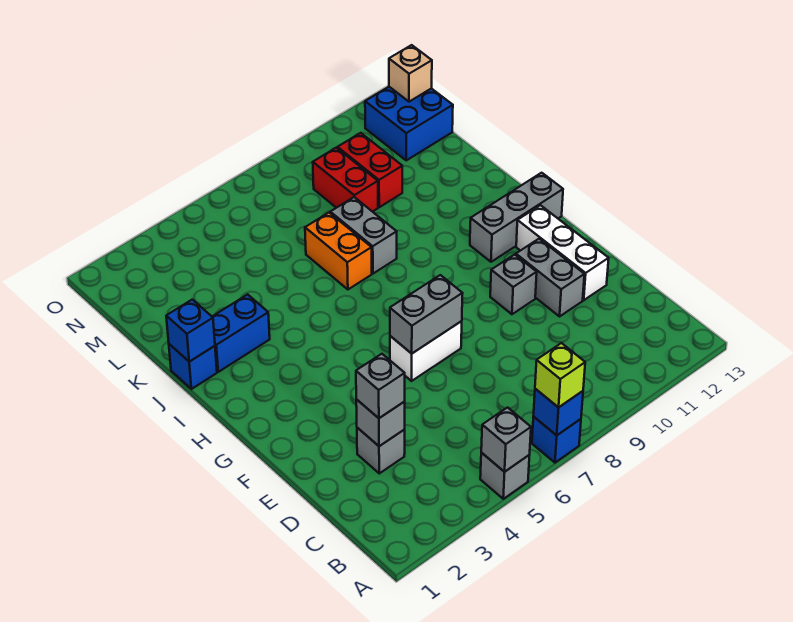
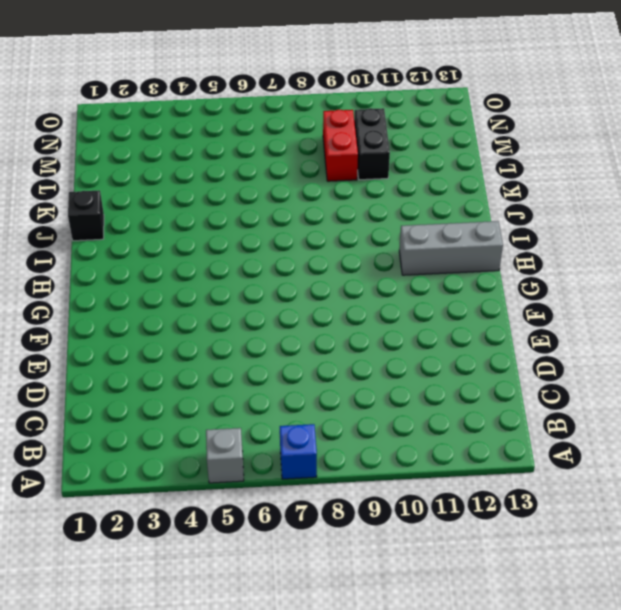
black 1x1 brick [68,190,104,241] -> blue 1x1 brick [169,344,217,389]
black 1x2 brick [354,108,390,180] -> red 1x2 brick [337,133,402,207]
none -> grey 1x1 brick [357,428,405,473]
none -> grey 1x2 brick [516,239,584,316]
none -> white 1x3 brick [516,205,609,300]

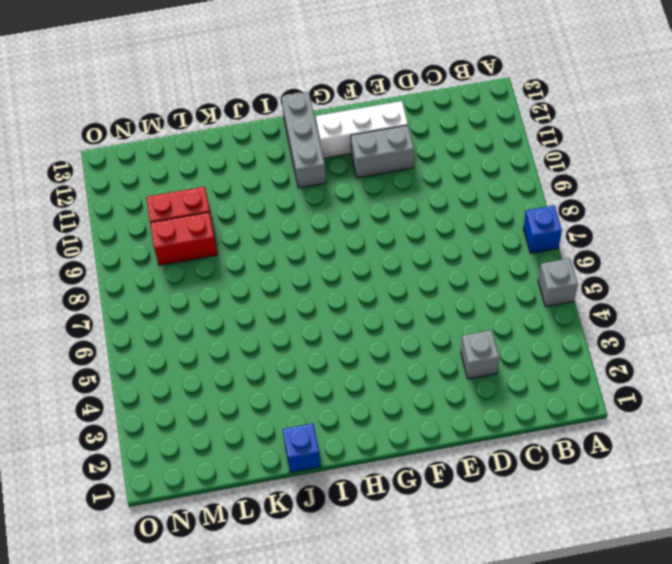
none -> white 1x2 brick [390,321,462,381]
none -> grey 1x1 brick [490,255,537,314]
none -> blue 1x2 brick [212,294,270,372]

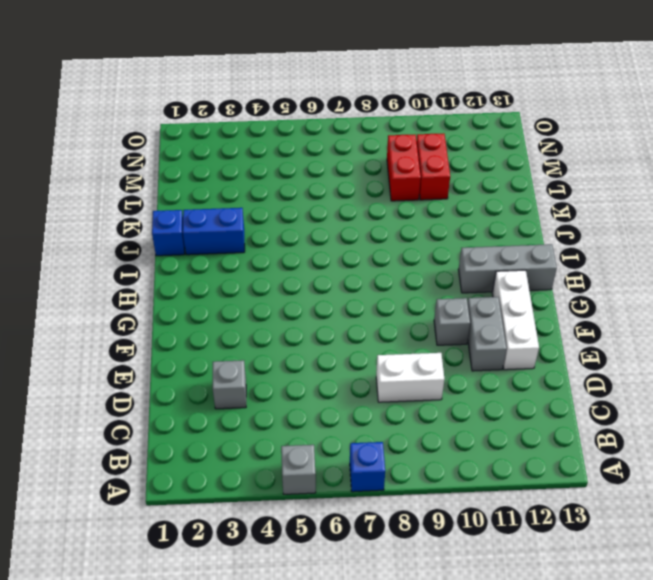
white 1x2 brick [376,353,444,402] -> white 1x2 brick moved to [390,321,462,381]
none -> orange 1x2 brick [305,213,372,289]
none -> grey 1x2 brick [330,197,397,274]
none -> blue 2x2 brick [365,87,453,160]

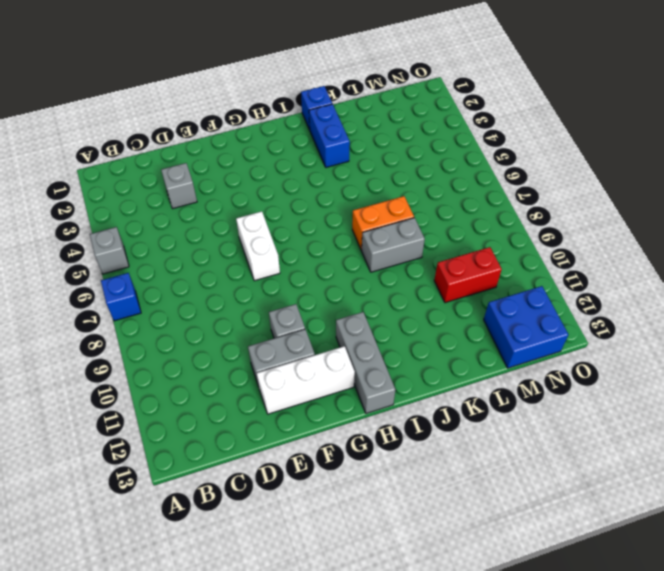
none -> red 1x2 brick [313,148,378,212]
none -> grey 1x1 brick [481,408,531,472]
none -> blue 1x1 brick [533,389,583,435]

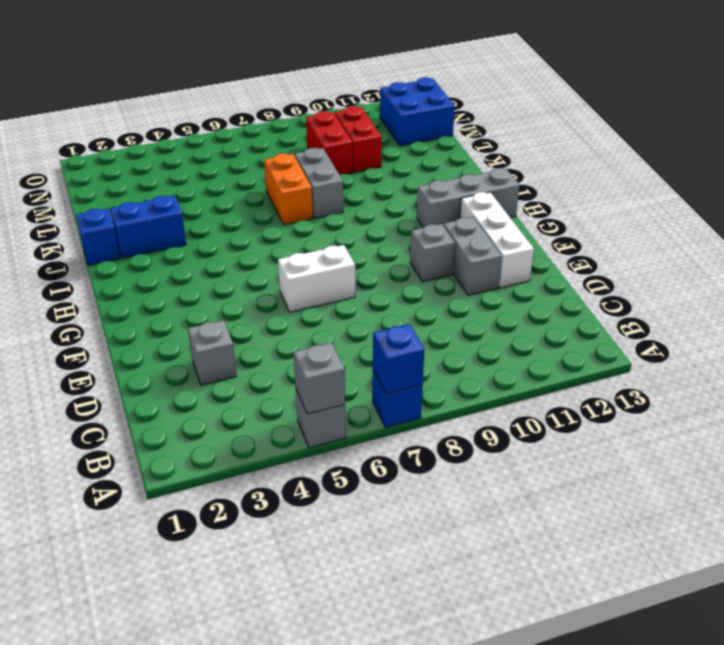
none -> grey 1x1 brick [356,399,405,446]
none -> grey 1x2 brick [390,275,463,354]
none -> blue 1x1 brick [166,300,215,362]

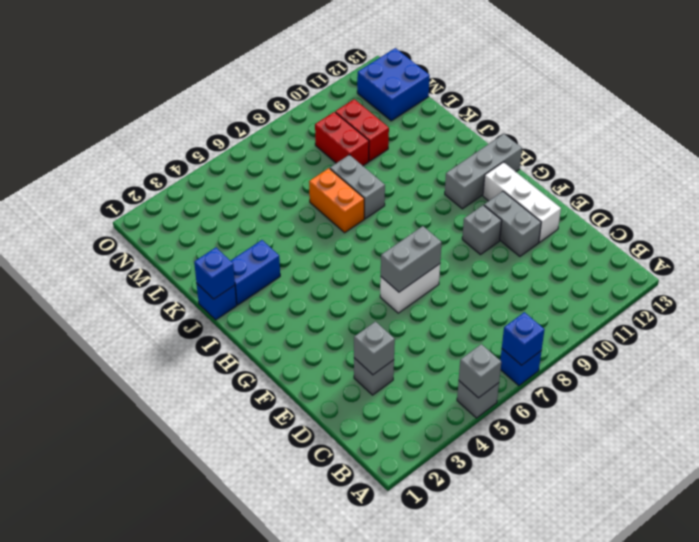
none -> tan 1x1 brick [389,45,432,102]
none -> lime 1x1 brick [535,343,585,407]
none -> grey 1x1 brick [356,354,405,418]

